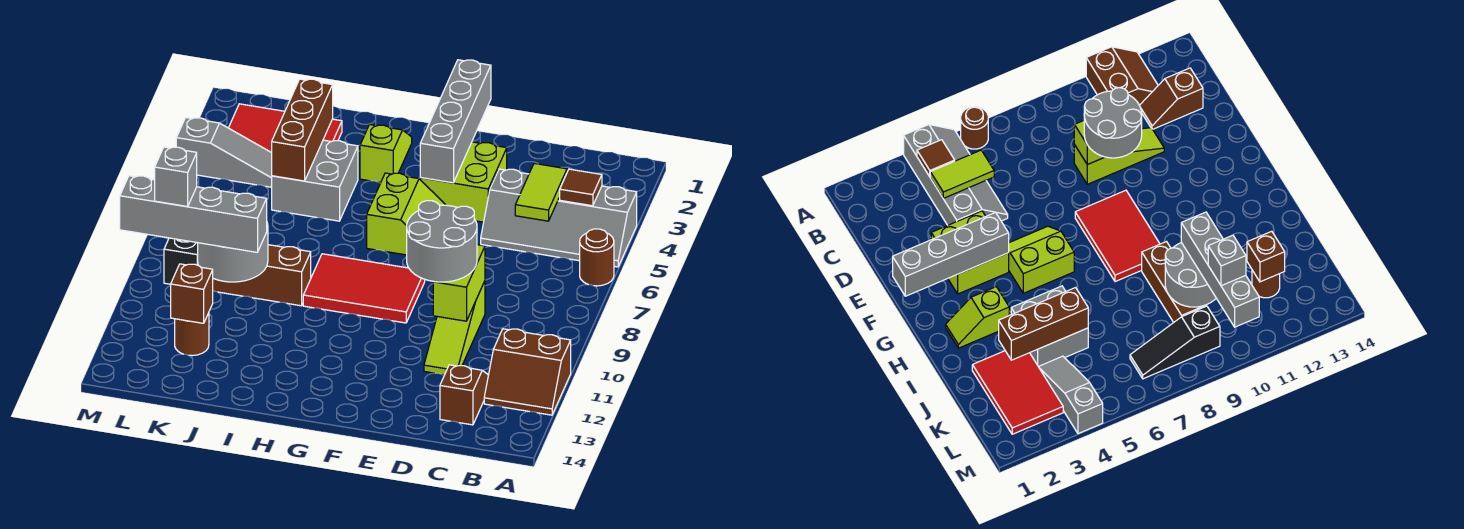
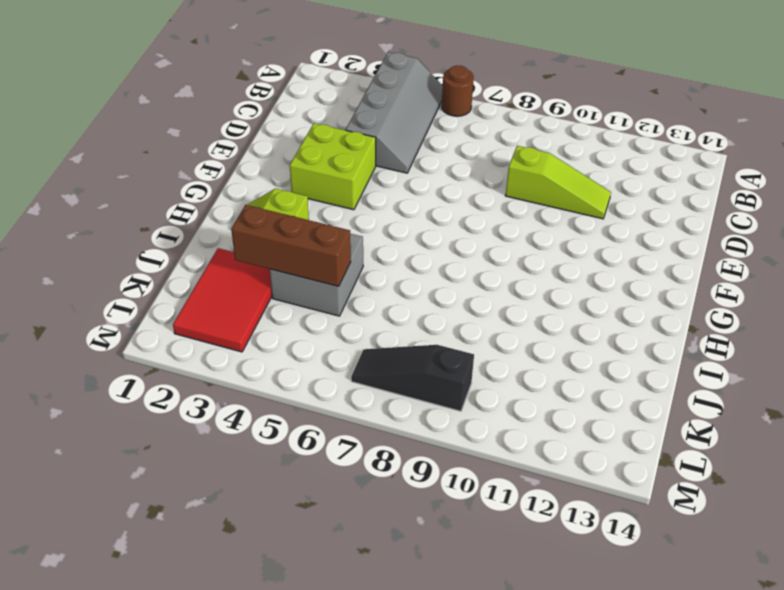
none -> brown 2x2 slope [484,329,571,415]
none -> brown 1x2 slope [440,365,488,425]
none -> lime 2x2 slope [367,173,445,255]

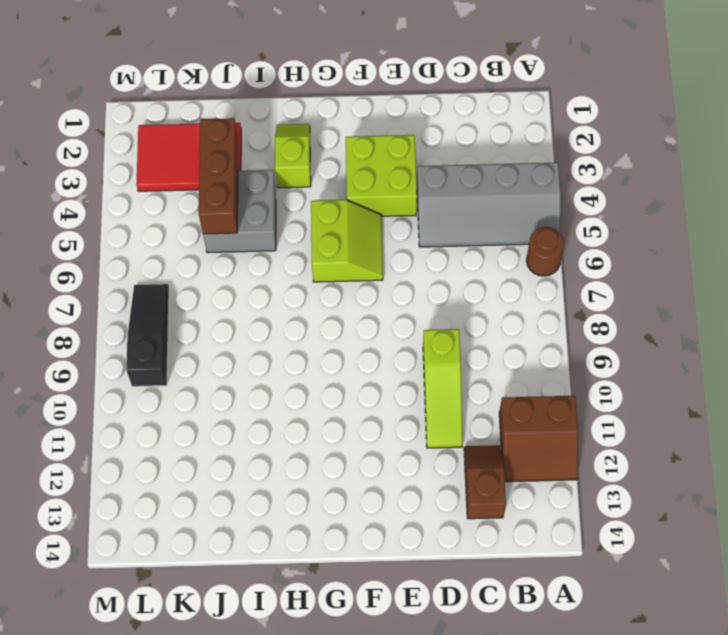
none -> red 2x3 tile [303,254,425,323]
none -> brown 1x3 brick [213,245,311,306]
none -> grey 1x3 slope [176,118,272,187]

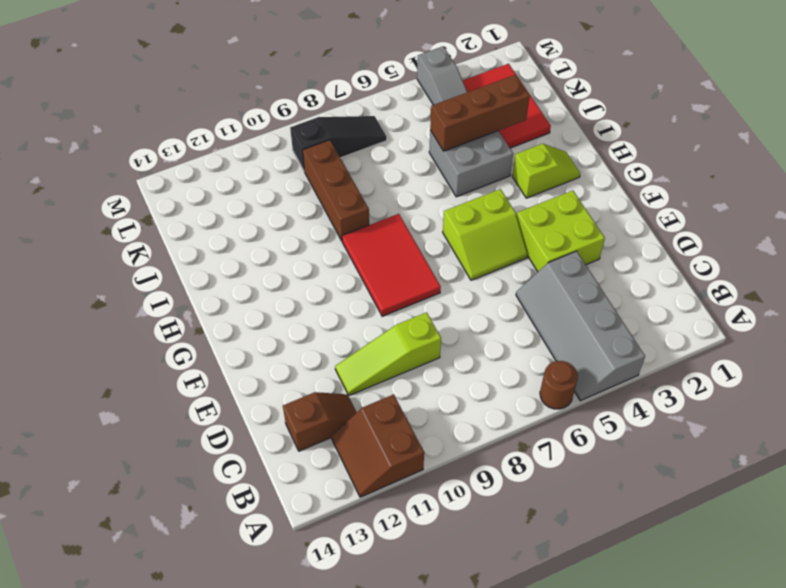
none -> brown 1x1 round brick [175,313,209,356]
none -> brown 1x1 tile [560,169,602,206]
none -> lime 1x2 tile [515,163,567,221]

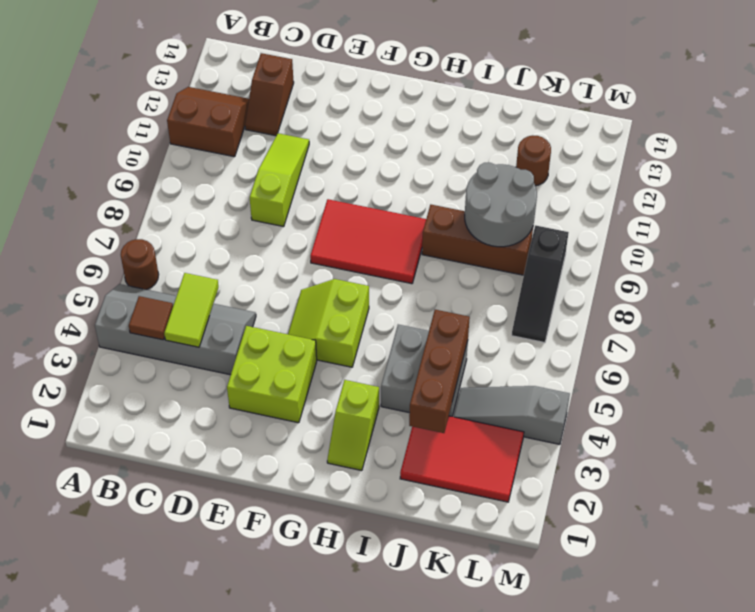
none -> lime 1x2 brick [433,245,485,321]
none -> grey 1x4 brick [420,60,491,183]
none -> brown 1x1 brick [171,264,213,323]

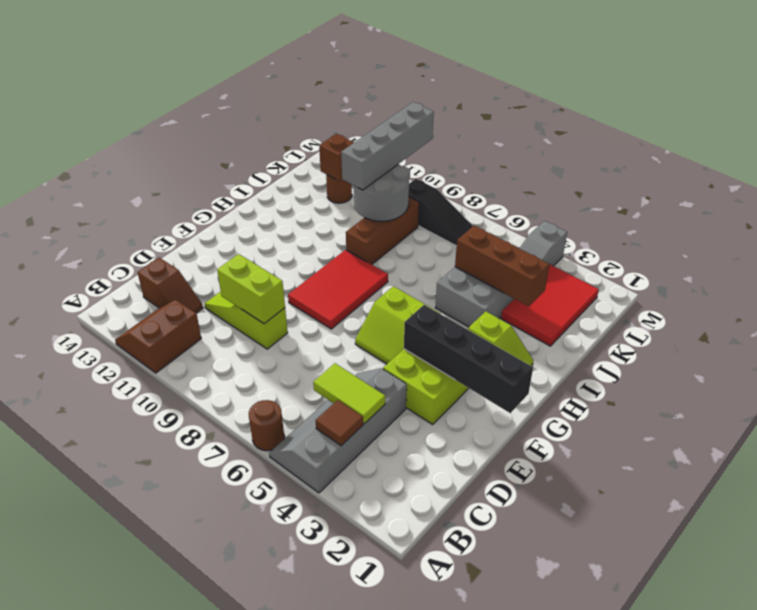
black 1x4 brick [404,305,533,413] -> grey 1x4 brick [420,60,491,183]
none -> grey 2x2 round brick [407,201,477,282]
none -> grey 1x1 brick [155,147,197,207]

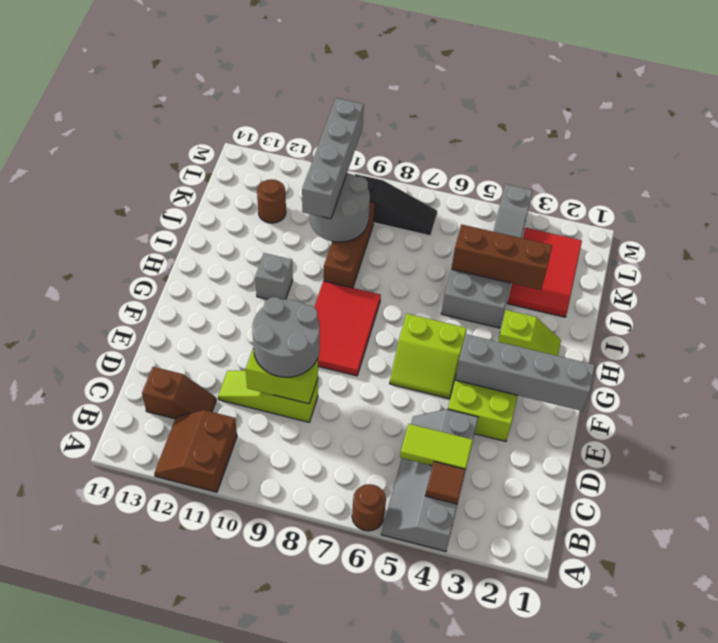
grey 1x1 brick [255,253,293,300] -> grey 1x1 brick moved to [155,147,197,207]
none -> brown 1x1 brick [171,264,213,323]

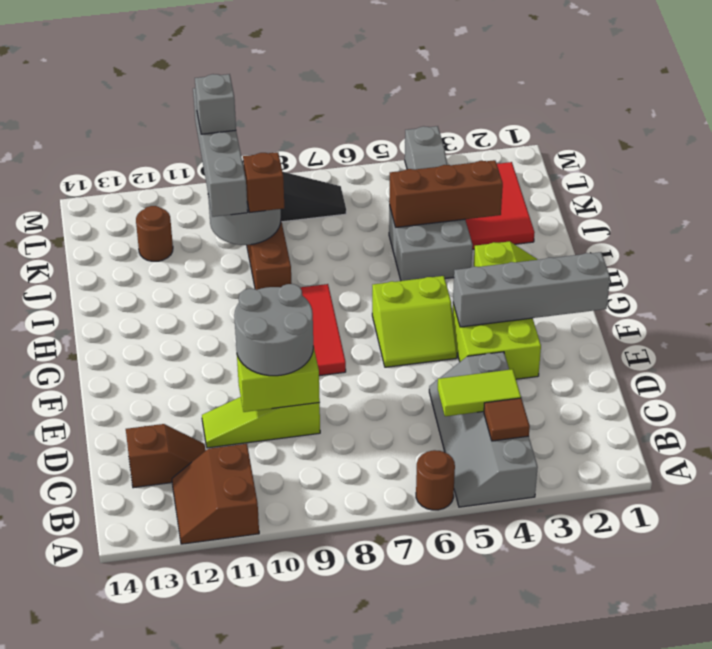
brown 1x1 brick [243,152,284,213] -> brown 1x1 brick moved to [171,264,213,323]

